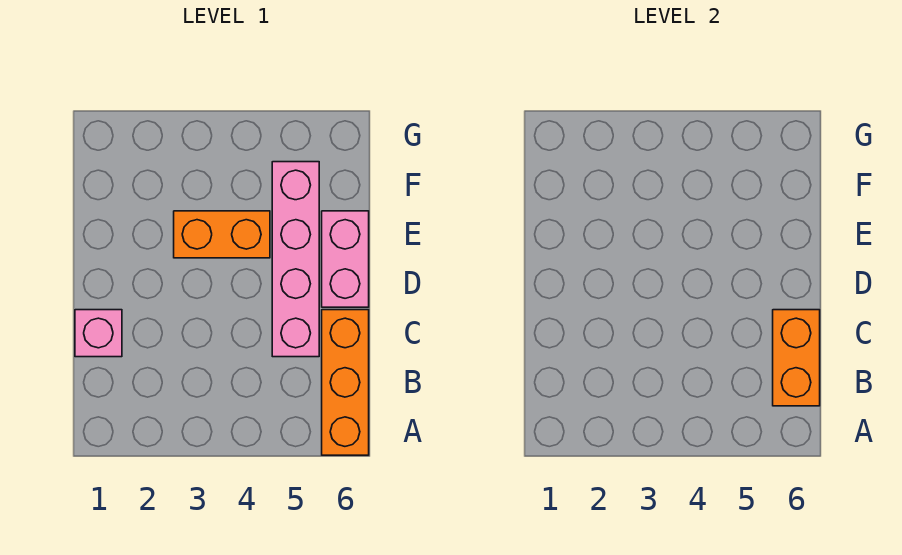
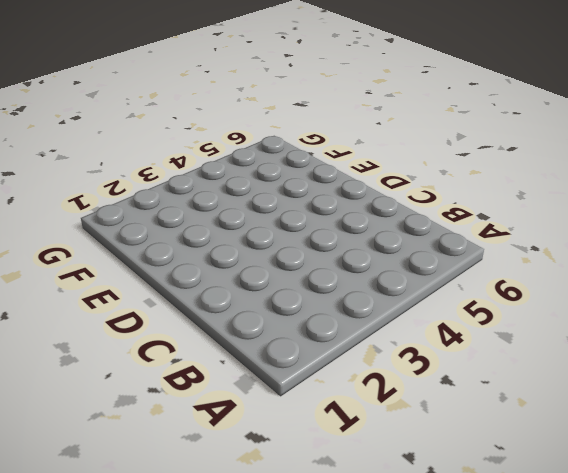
none -> orange 1x3 brick [322,310,369,455]
none -> pink 1x1 brick [75,310,122,357]

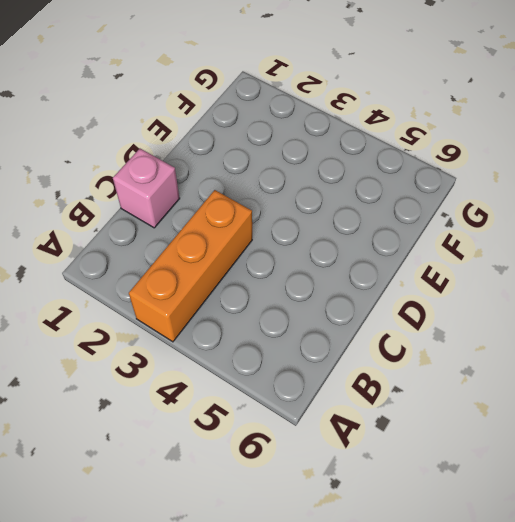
orange 1x3 brick [129,190,252,342] -> orange 1x3 brick moved to [322,310,369,455]
none -> pink 1x4 brick [272,162,319,357]
none -> pink 1x2 brick [322,211,369,307]

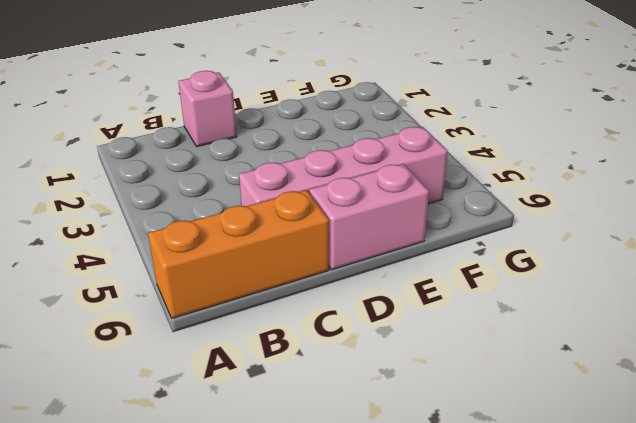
none -> orange 1x2 brick [174,211,270,258]
none -> orange 1x2 brick [773,310,820,406]

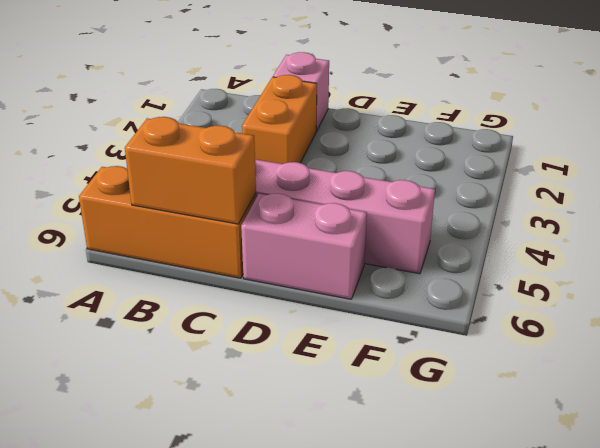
orange 1x2 brick [242,75,317,164] -> orange 1x2 brick moved to [174,211,270,258]

